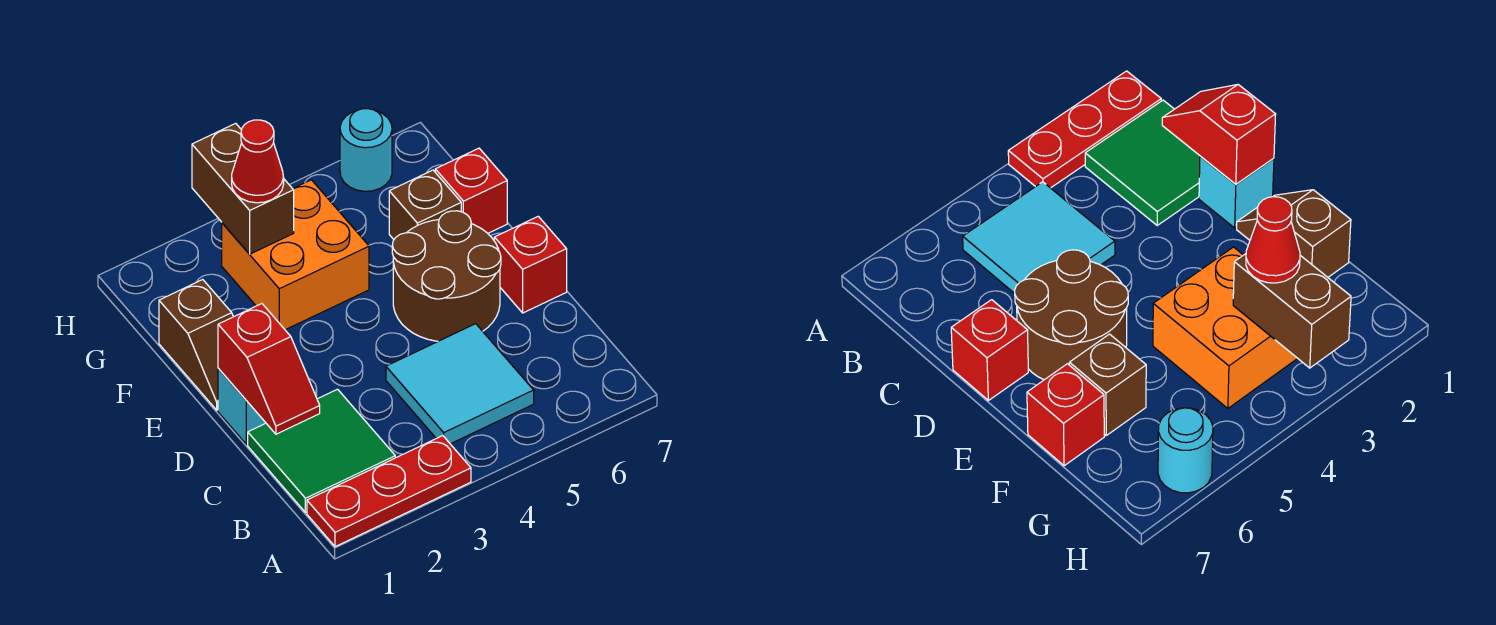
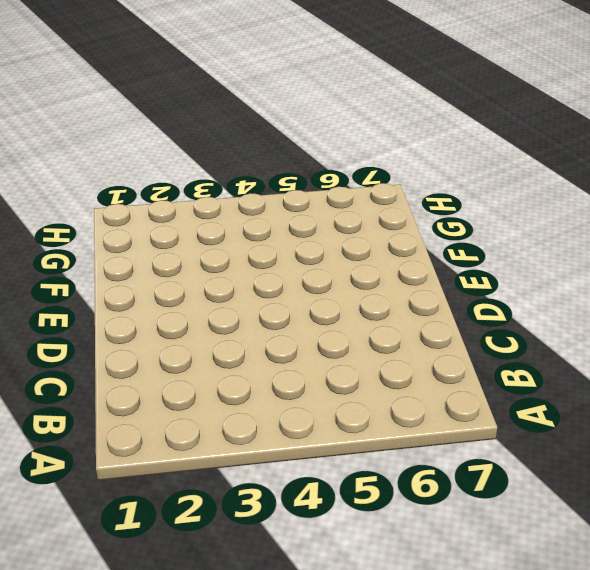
none -> red 1x3 plate [307,436,471,547]
none -> green 2x2 tile [248,389,395,513]
none -> cyan 2x2 tile [386,324,534,444]

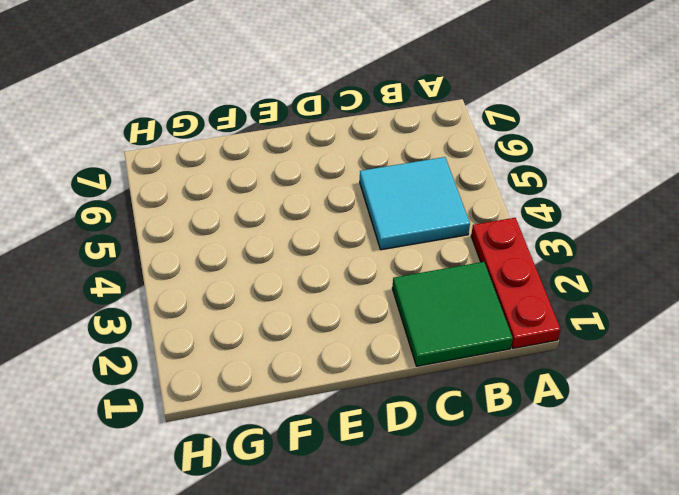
none -> cyan 1x1 brick [218,369,266,444]
none -> brown 2x2 round brick [392,211,501,341]
none -> red 1x1 brick [494,216,567,313]

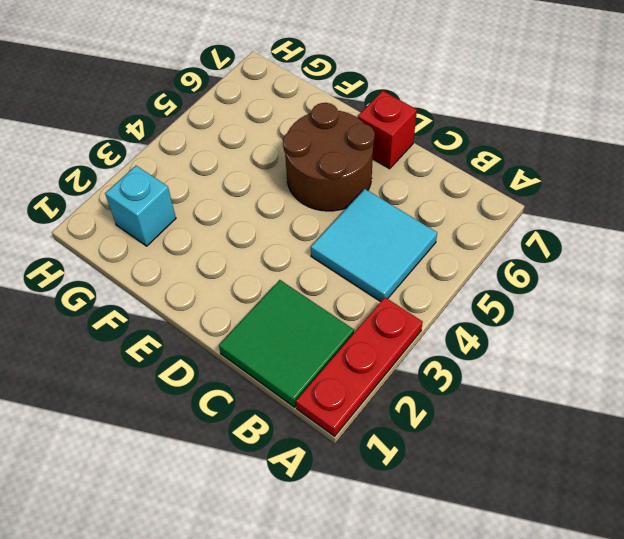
cyan 1x1 brick [105,166,176,246] -> cyan 1x1 brick moved to [218,369,266,444]
none -> brown 1x2 slope [159,280,233,410]
none -> orange 2x2 brick [222,180,369,330]
none -> brown 1x1 brick [389,170,461,239]

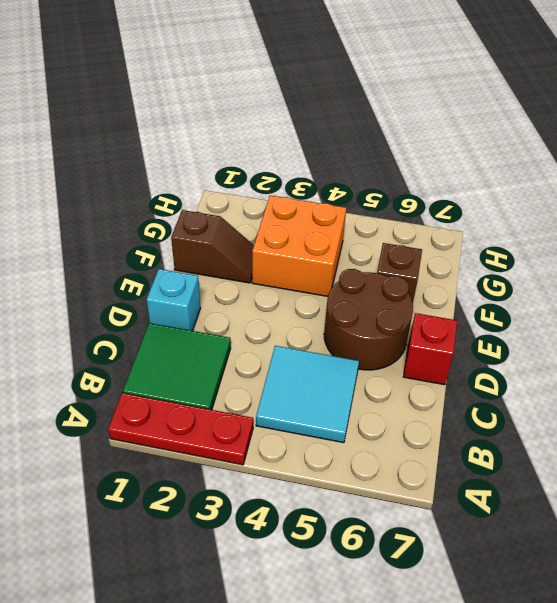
brown 1x2 slope [171,210,254,283] -> brown 1x2 slope turned to [159,280,233,410]
none -> red 1x1 brick [435,148,507,233]
none -> cyan 1x1 round brick [340,109,392,191]
none -> red 1x2 slope [218,304,320,434]

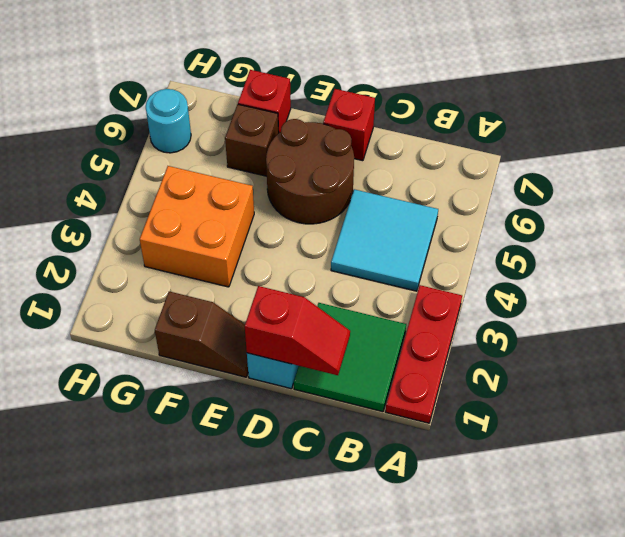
none -> brown 1x2 brick [192,123,294,254]
none -> red 1x1 cone [232,120,284,203]

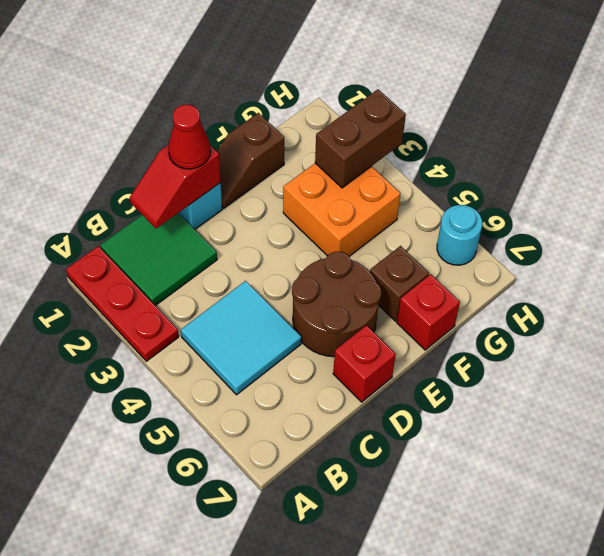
red 1x1 cone [168,105,210,169] -> red 1x1 cone moved to [232,120,284,203]

